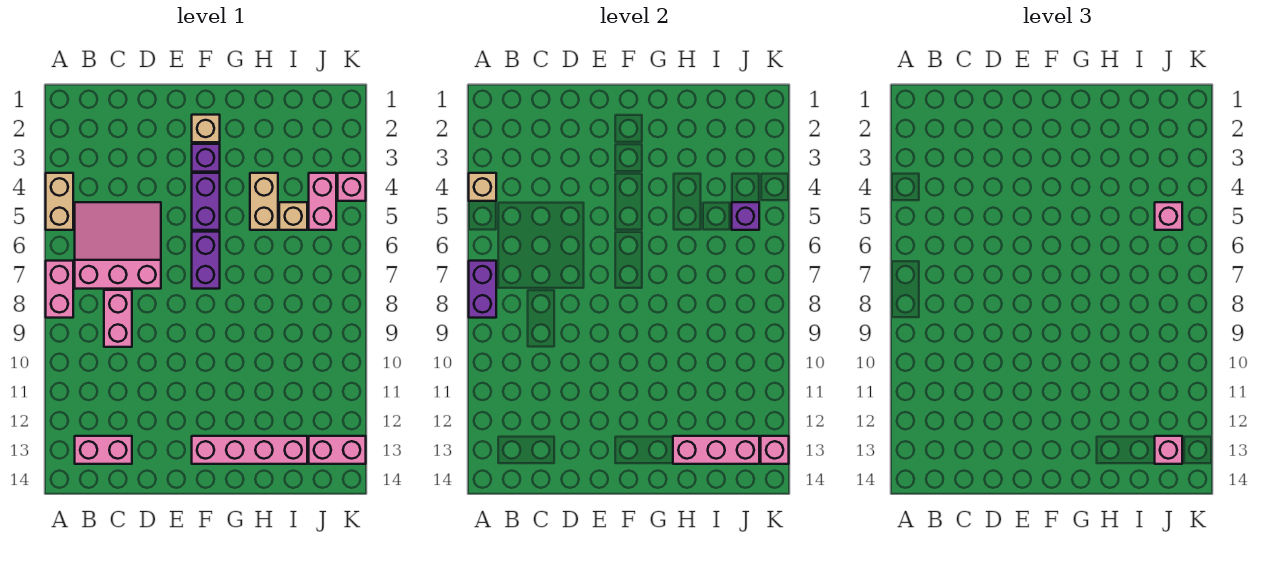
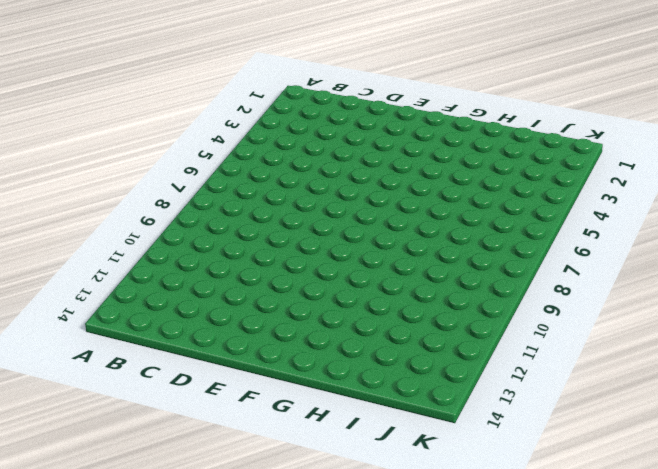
none -> tan 1x2 brick [46,173,73,230]
none -> pink 1x2 brick [46,261,73,318]
none -> pink 3x3 slope [75,202,161,289]

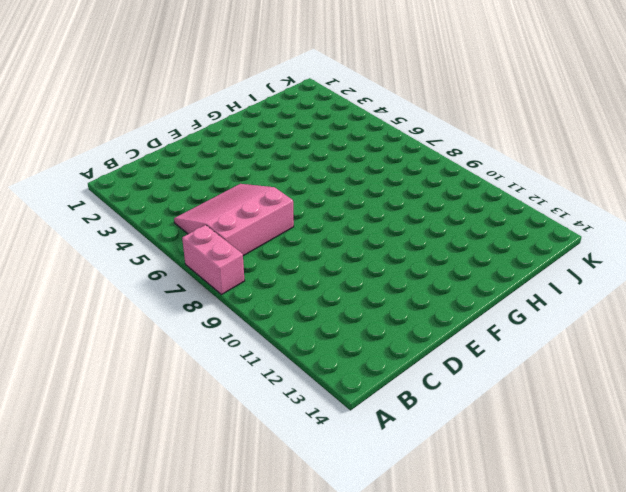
none -> tan 1x2 brick [46,173,73,230]
none -> pink 1x2 brick [75,436,132,464]
none -> pink 1x2 brick [104,290,132,347]

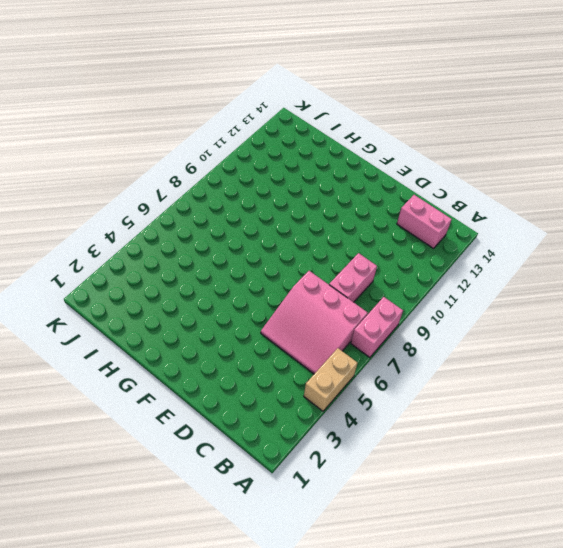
none -> tan 1x1 brick [192,115,220,142]
none -> purple 1x1 brick [192,144,220,172]
none -> purple 1x2 brick [192,173,220,230]

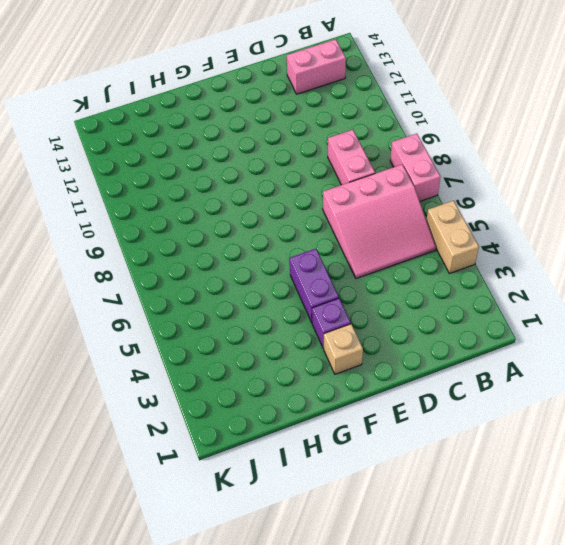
none -> purple 1x2 brick [192,232,220,289]
none -> pink 1x4 brick [192,436,307,464]
none -> tan 1x2 brick [250,173,278,230]

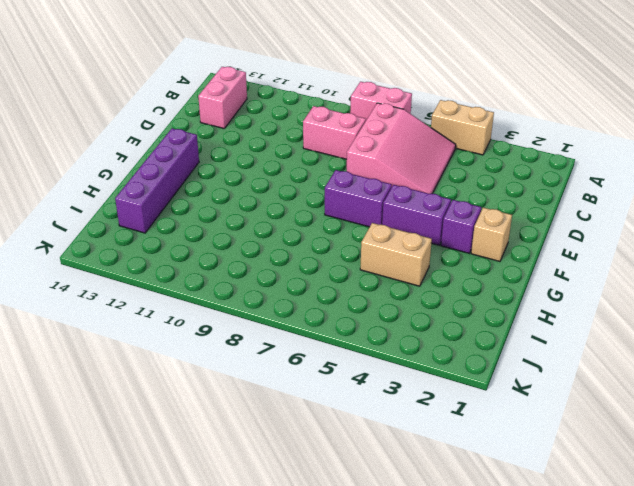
purple 1x4 brick [115,128,199,233] -> pink 1x4 brick [192,436,307,464]
none -> tan 1x1 brick [279,202,307,230]
none -> pink 1x2 brick [309,173,336,230]
none -> pink 1x2 brick [309,436,366,464]

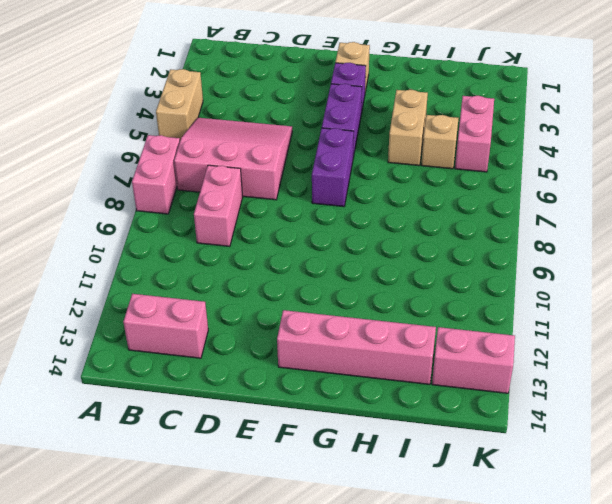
none -> pink 1x1 brick [338,173,366,201]
none -> tan 1x1 brick [469,173,496,201]
none -> purple 1x2 brick [469,261,496,318]

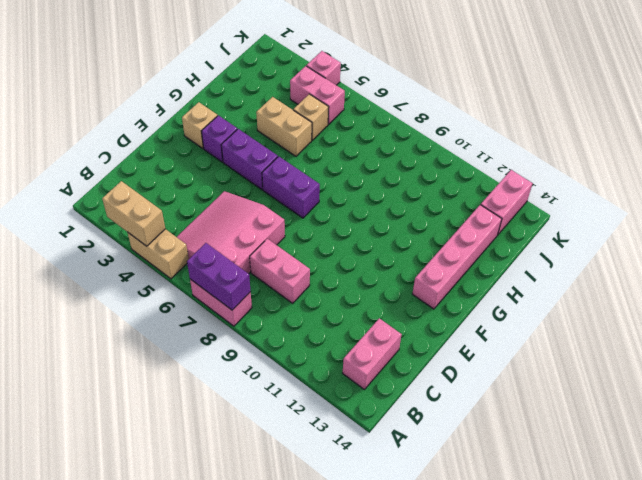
tan 1x2 brick [102,181,165,246] -> tan 1x1 brick [469,173,496,201]
none -> pink 1x3 brick [673,436,759,464]
none -> purple 1x1 brick [732,202,759,230]
none -> pink 1x1 brick [761,436,789,464]

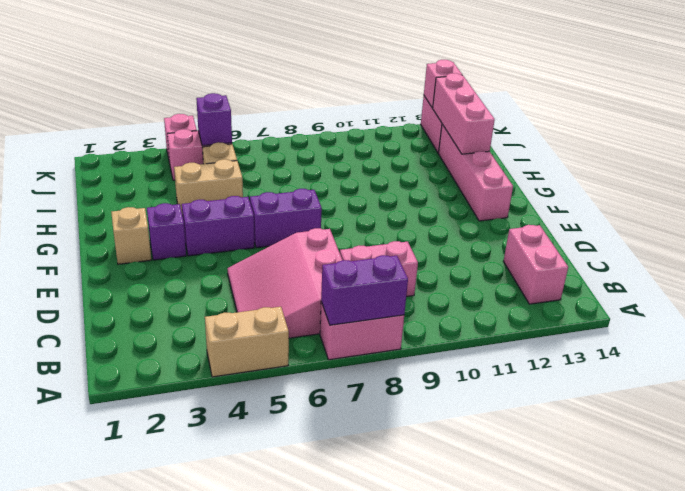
none -> tan 1x1 brick [469,173,496,201]
none -> pink 1x1 brick [1155,202,1182,230]
none -> pink 1x1 brick [1155,436,1182,464]

